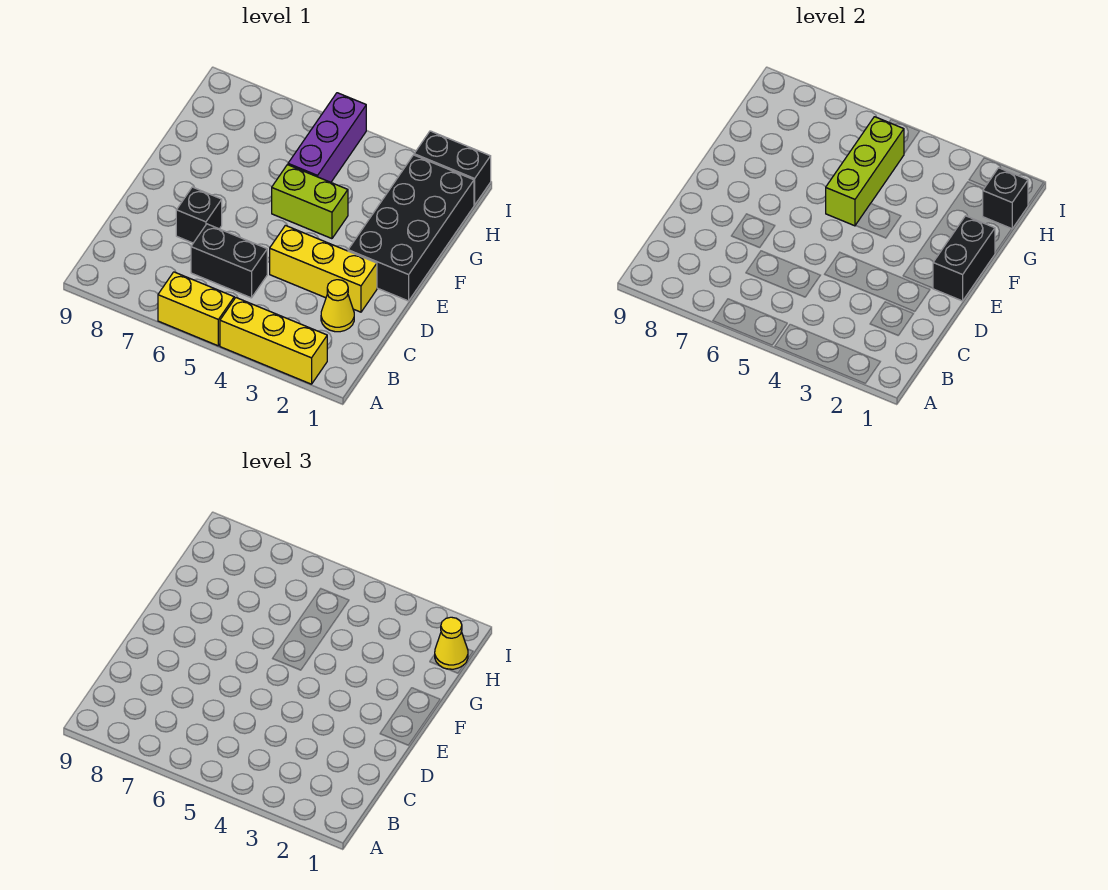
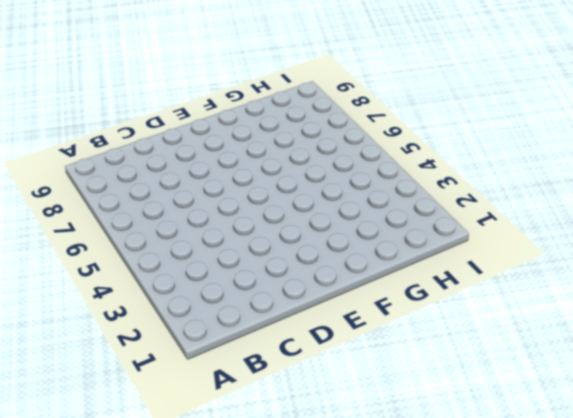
none -> yellow 1x3 brick [220,298,327,384]
none -> yellow 1x2 brick [158,272,234,346]
none -> yellow 1x1 cone [321,280,354,332]

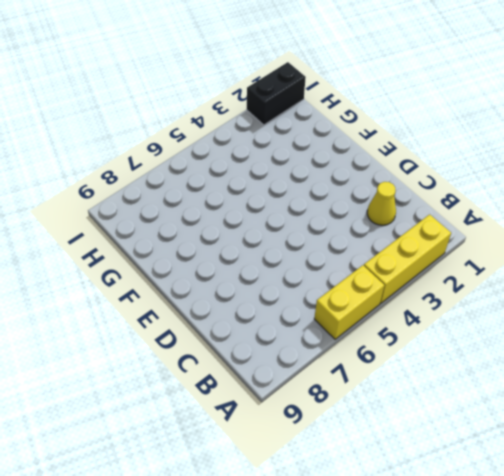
none -> black 1x2 brick [191,224,267,298]
none -> yellow 1x3 brick [270,225,377,312]
none -> black 1x1 brick [176,187,222,243]

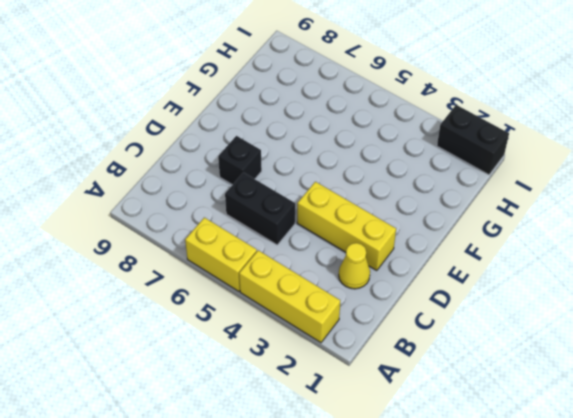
none -> black 2x4 brick [348,155,474,301]
none -> lime 1x2 brick [272,165,348,239]
none -> purple 1x3 brick [288,93,366,182]

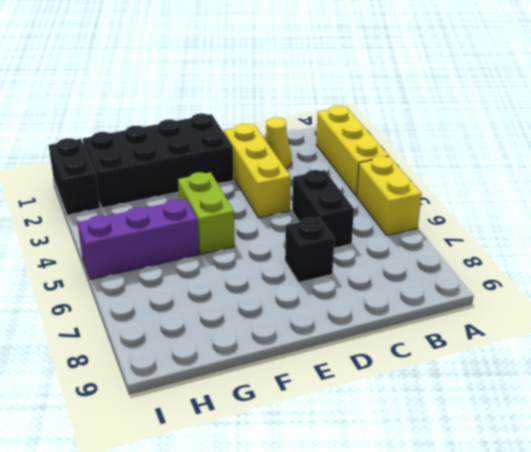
none -> black 1x2 brick [933,216,995,301]
none -> lime 1x3 brick [826,117,904,226]
none -> black 1x1 brick [983,168,1028,229]

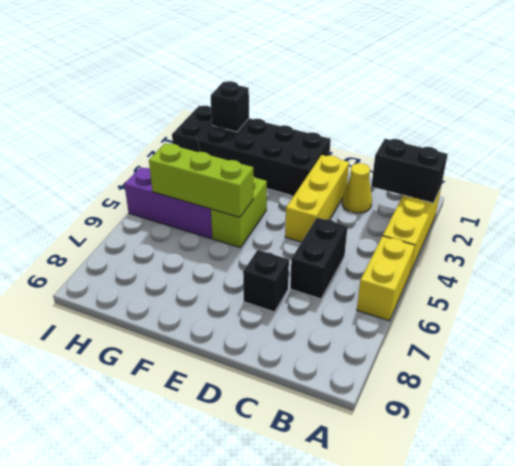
black 1x2 brick [371,139,448,203] -> black 1x2 brick moved to [933,216,995,301]
none -> yellow 1x1 cone [435,617,468,669]

